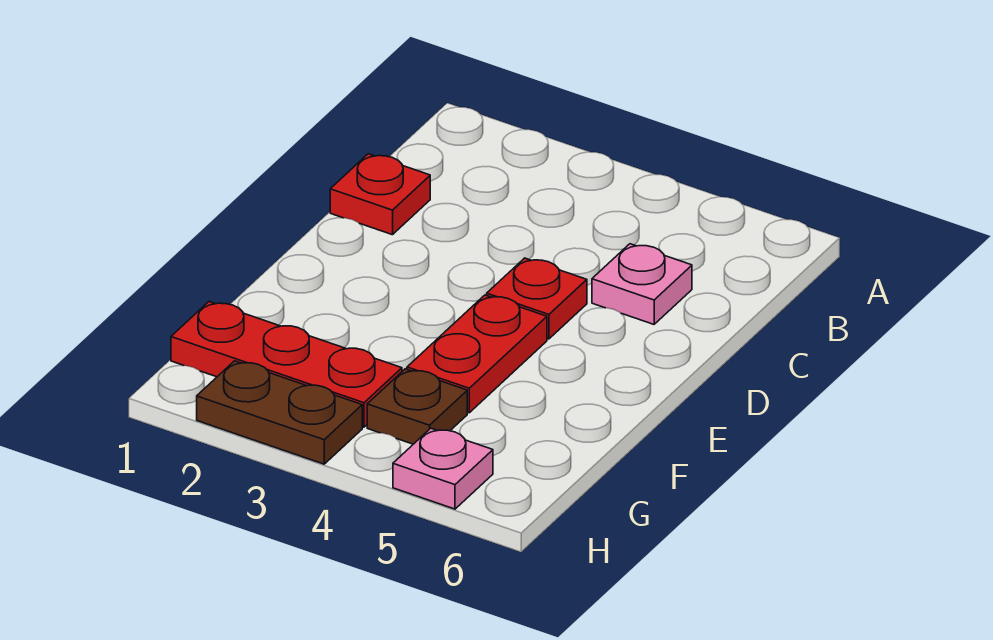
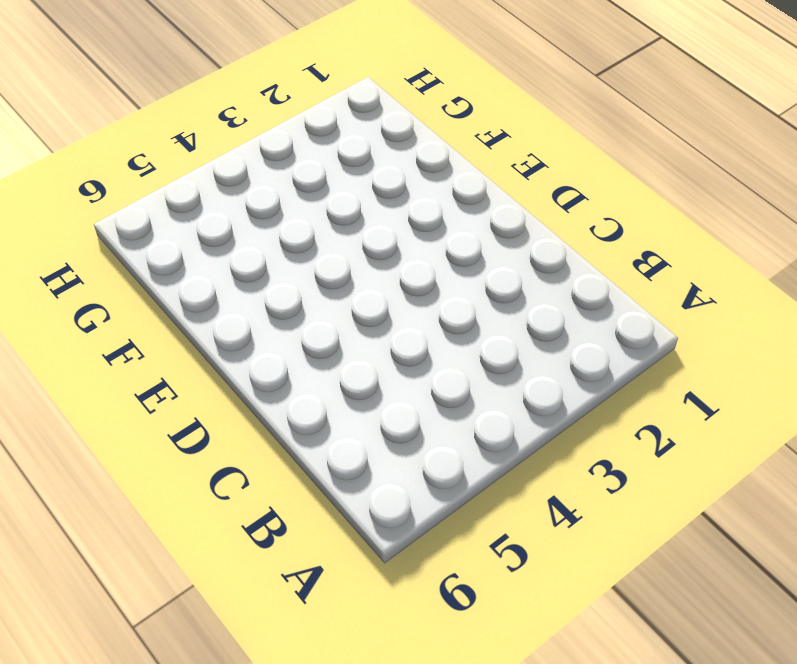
none -> red 1x1 plate [330,154,430,235]
none -> pink 1x1 plate [592,244,692,324]

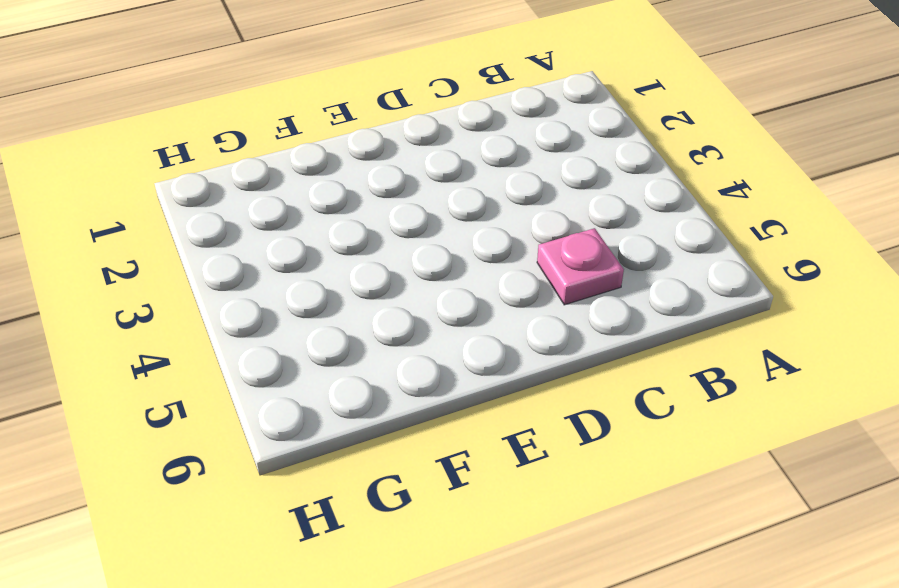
none -> red 1x1 plate [330,154,430,235]
none -> red 1x1 plate [487,258,587,339]

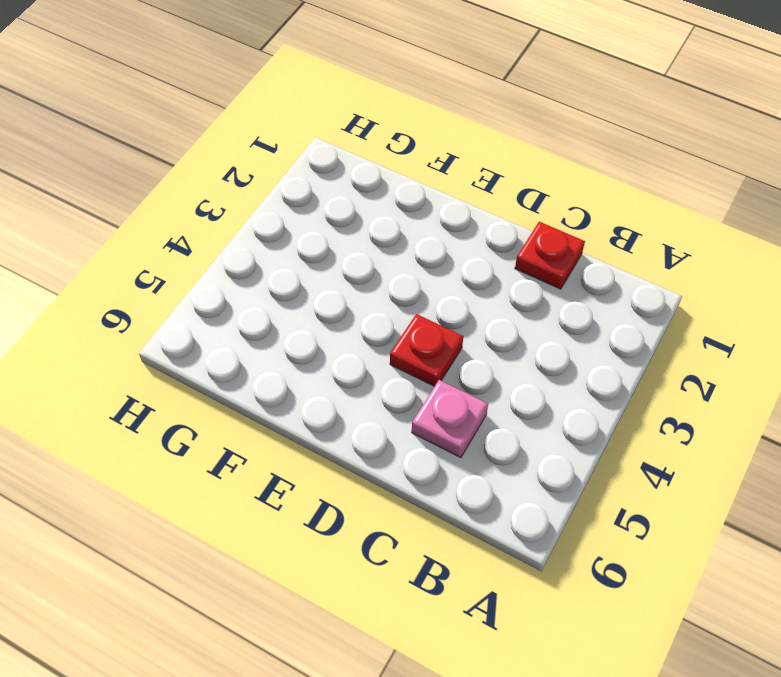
none -> red 1x2 plate [407,295,547,413]
none -> red 1x3 plate [171,302,402,427]

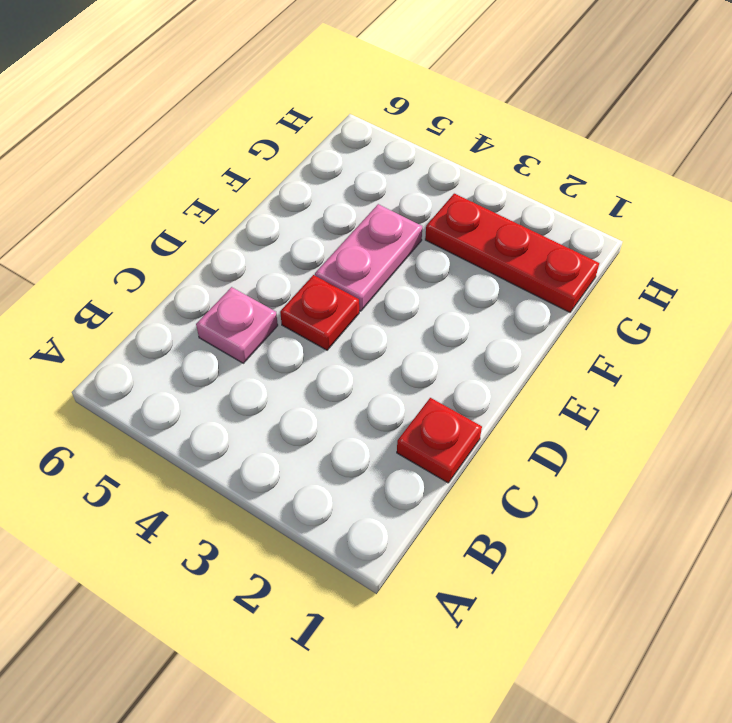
pink 1x2 plate [315,204,422,311] -> red 1x2 plate [407,295,547,413]
none -> brown 1x1 plate [367,369,467,444]
none -> brown 1x2 plate [197,361,362,464]

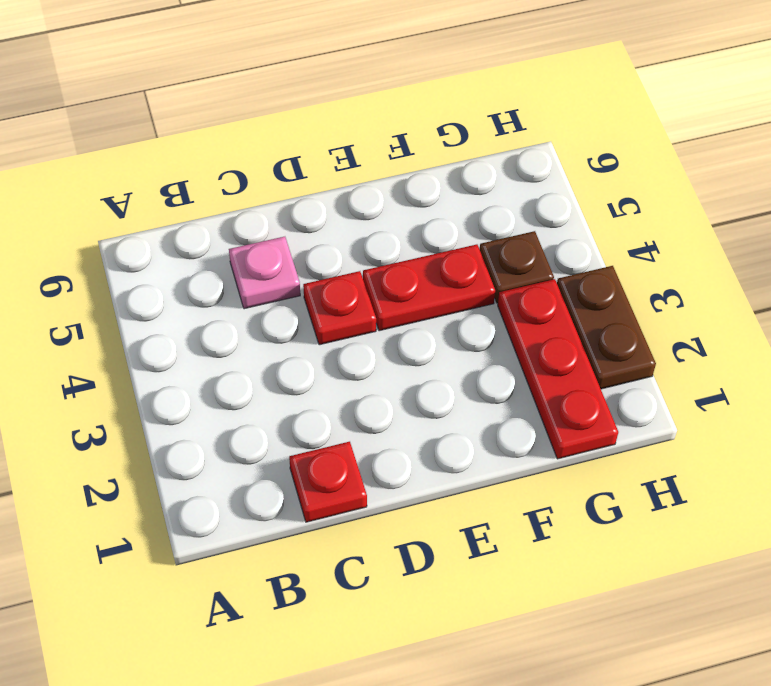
none -> pink 1x1 plate [393,428,493,509]

